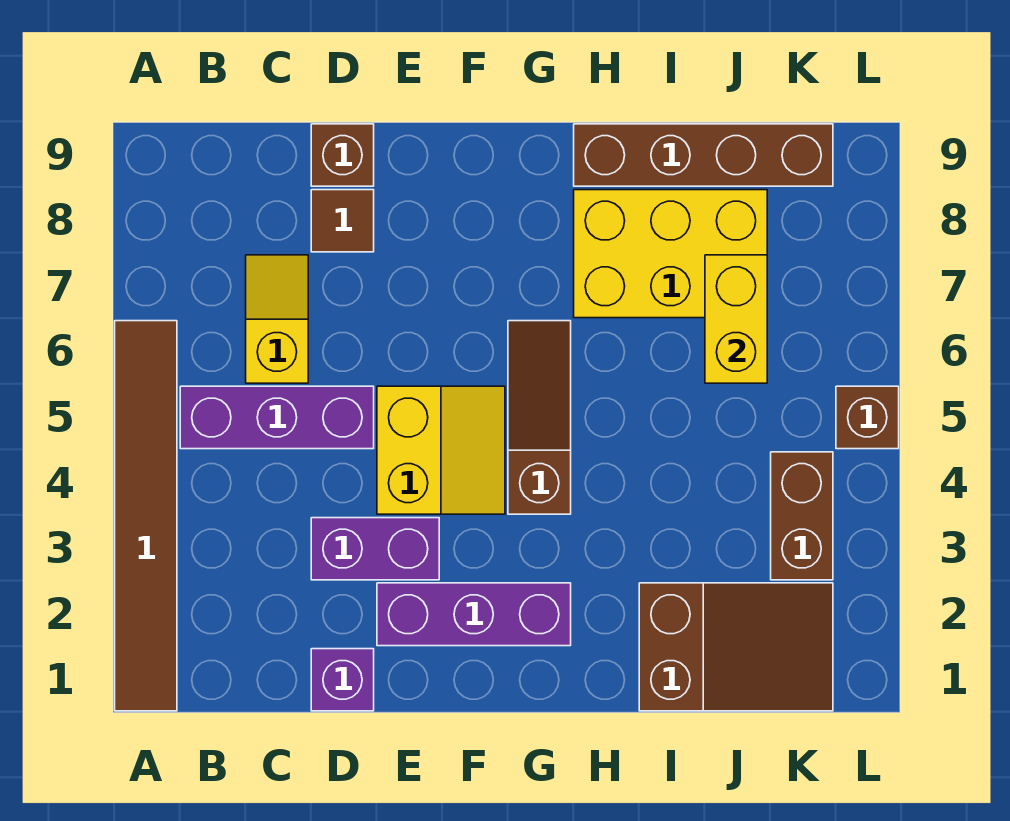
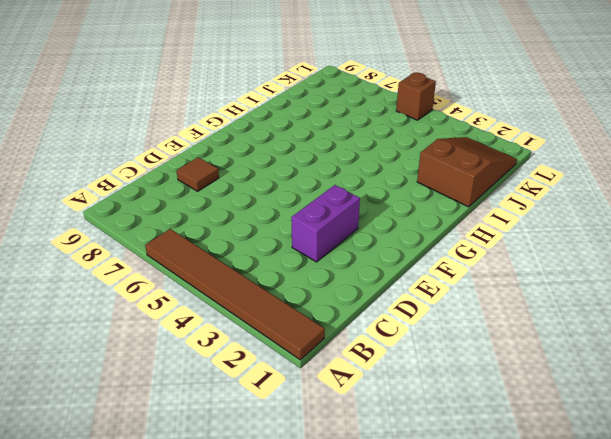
none -> purple 1x3 brick [180,386,374,449]
none -> yellow 1x2 slope [246,255,308,383]
none -> purple 1x1 brick [311,649,374,711]

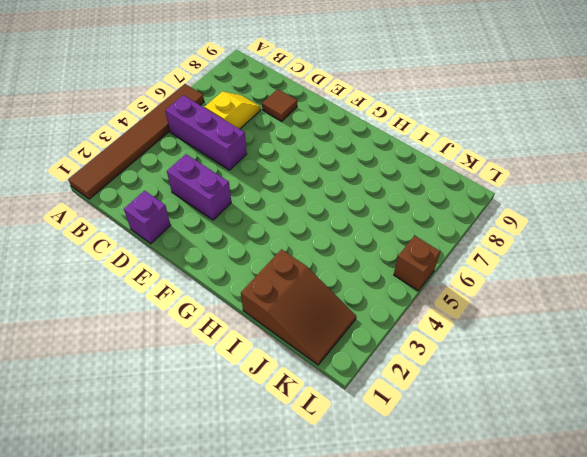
none -> brown 1x1 brick [311,124,374,186]
none -> purple 1x3 brick [377,583,571,646]
none -> yellow 2x2 slope [377,386,505,514]

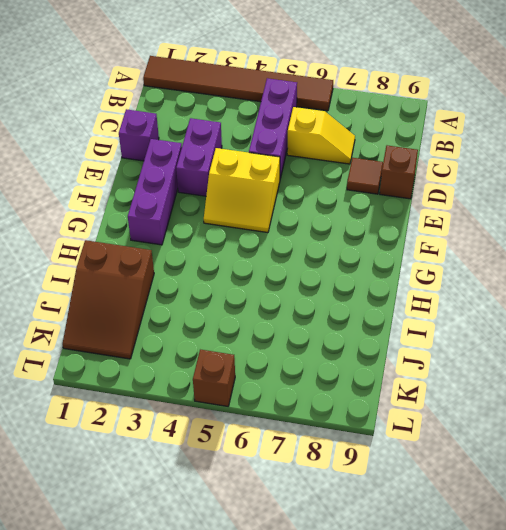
none -> brown 1x3 slope [508,321,571,514]
none -> yellow 2x3 brick [574,190,767,318]
none -> brown 1x4 brick [574,124,833,186]

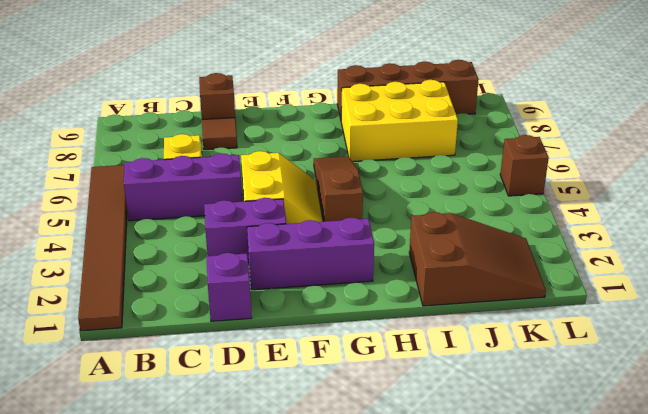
none -> brown 1x2 brick [771,452,833,580]
none -> yellow 1x2 brick [705,255,767,383]

